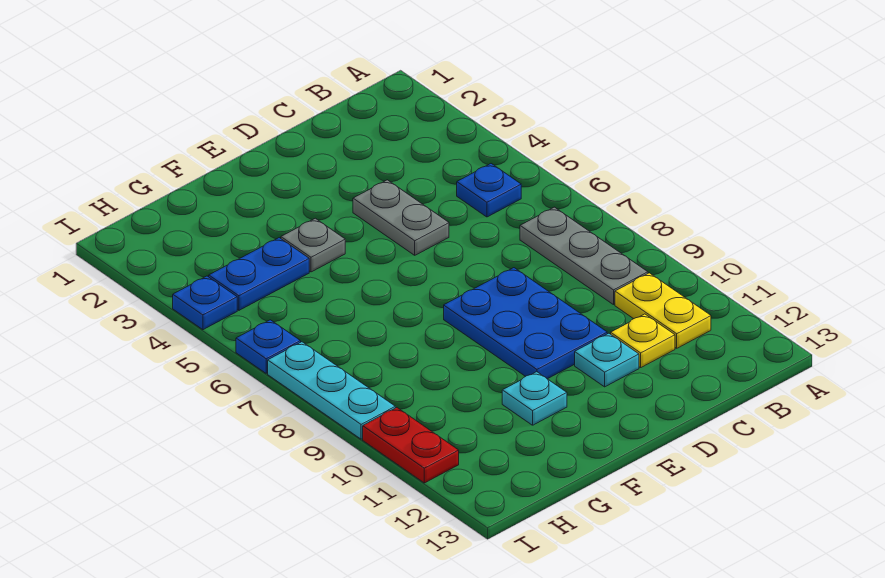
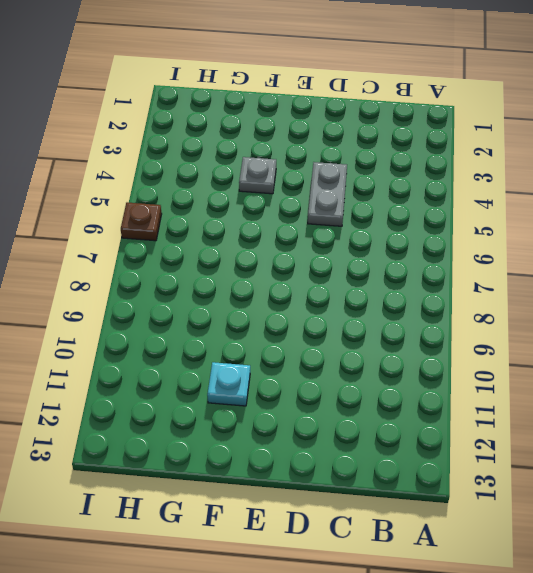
brown 1x1 plate [121,202,162,241] -> blue 1x1 plate [236,320,301,373]
none -> blue 1x1 plate [457,164,521,217]
none -> grey 1x3 plate [520,207,648,305]
none -> yellow 1x2 plate [615,273,711,348]

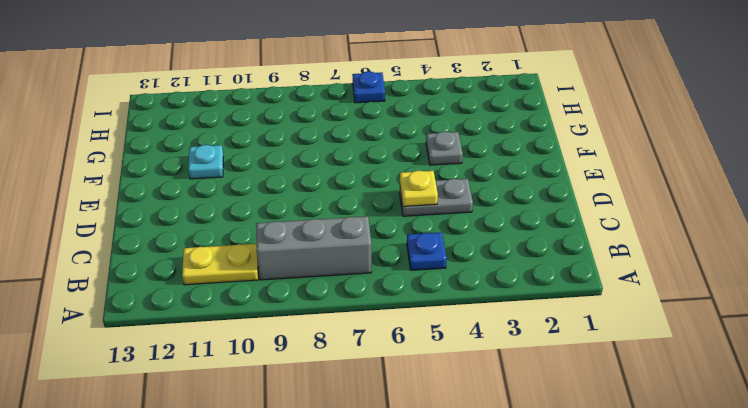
grey 1x3 brick [256,216,371,280] -> grey 1x3 plate [520,207,648,305]
yellow 1x1 plate [400,171,438,206] -> yellow 1x1 plate moved to [611,314,675,367]
none -> blue 2x3 plate [444,268,607,379]
none -> cyan 1x1 plate [575,333,639,387]
none -> blue 1x2 plate [209,238,309,310]

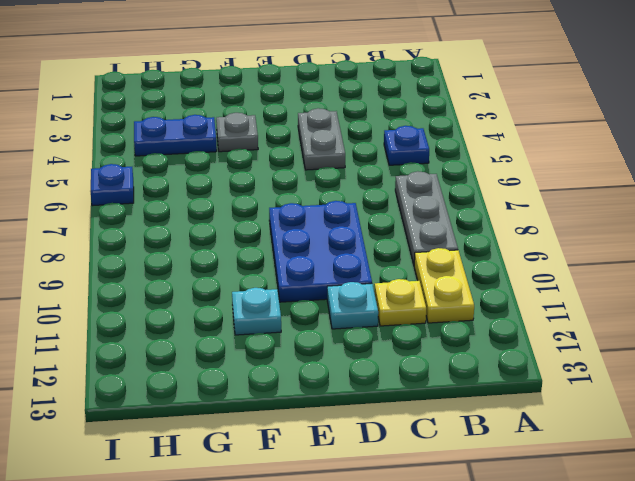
none -> blue 1x1 plate [173,276,237,330]
none -> cyan 1x3 plate [268,342,395,439]
none -> red 1x2 plate [363,408,459,483]

